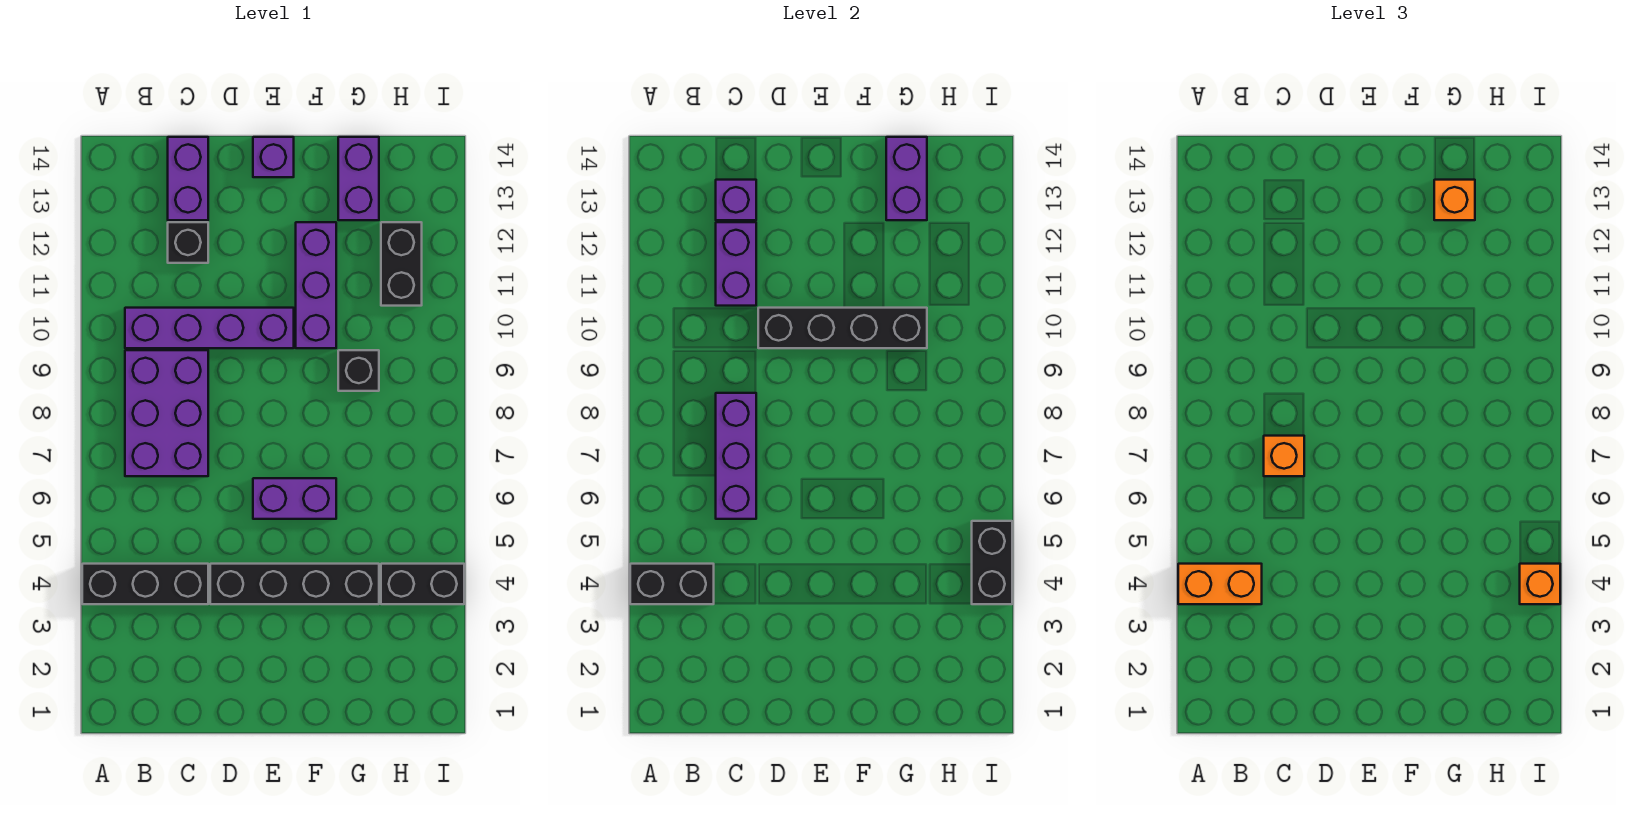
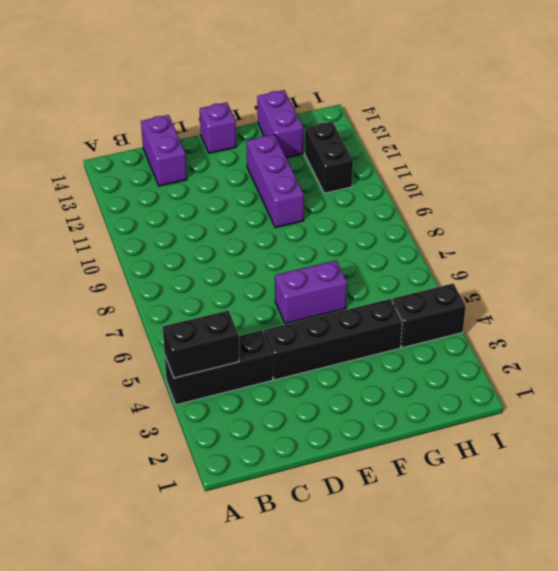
none -> purple 2x3 brick [125,350,208,476]
none -> purple 1x4 brick [125,308,294,348]
none -> black 1x1 brick [168,222,208,263]

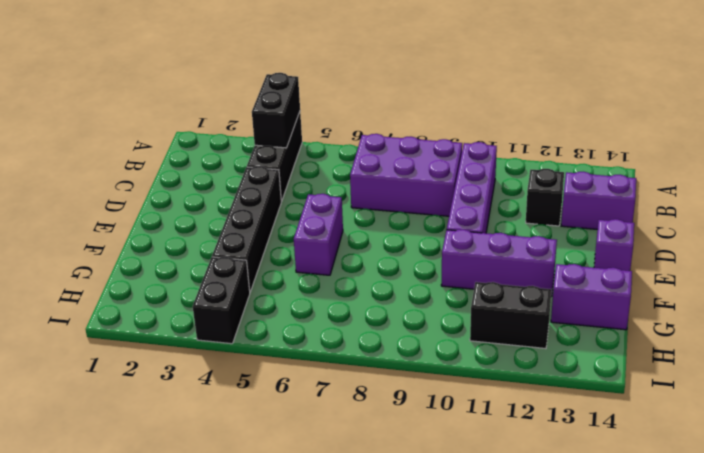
none -> black 1x1 brick [338,350,379,391]
none -> purple 1x3 brick [716,393,756,519]
none -> purple 1x2 brick [716,222,756,306]

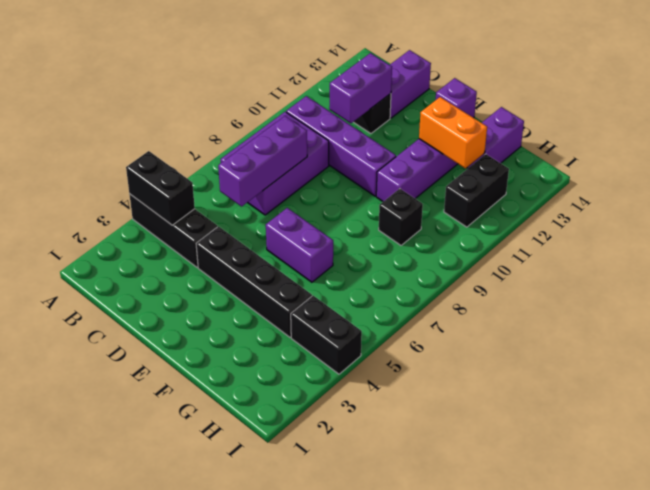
orange 1x2 brick [419,97,487,168] -> orange 1x2 brick moved to [1178,564,1262,604]
none -> purple 1x1 brick [716,180,756,220]
none -> black 1x4 brick [758,308,927,348]
none -> purple 1x2 brick [886,137,927,220]

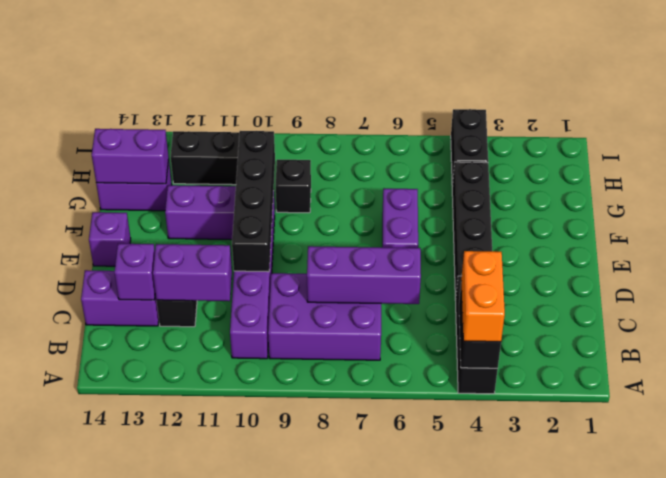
none -> black 1x2 brick [972,521,1012,604]
none -> orange 1x1 brick [1264,436,1304,476]
none -> orange 1x1 brick [1434,180,1475,220]

